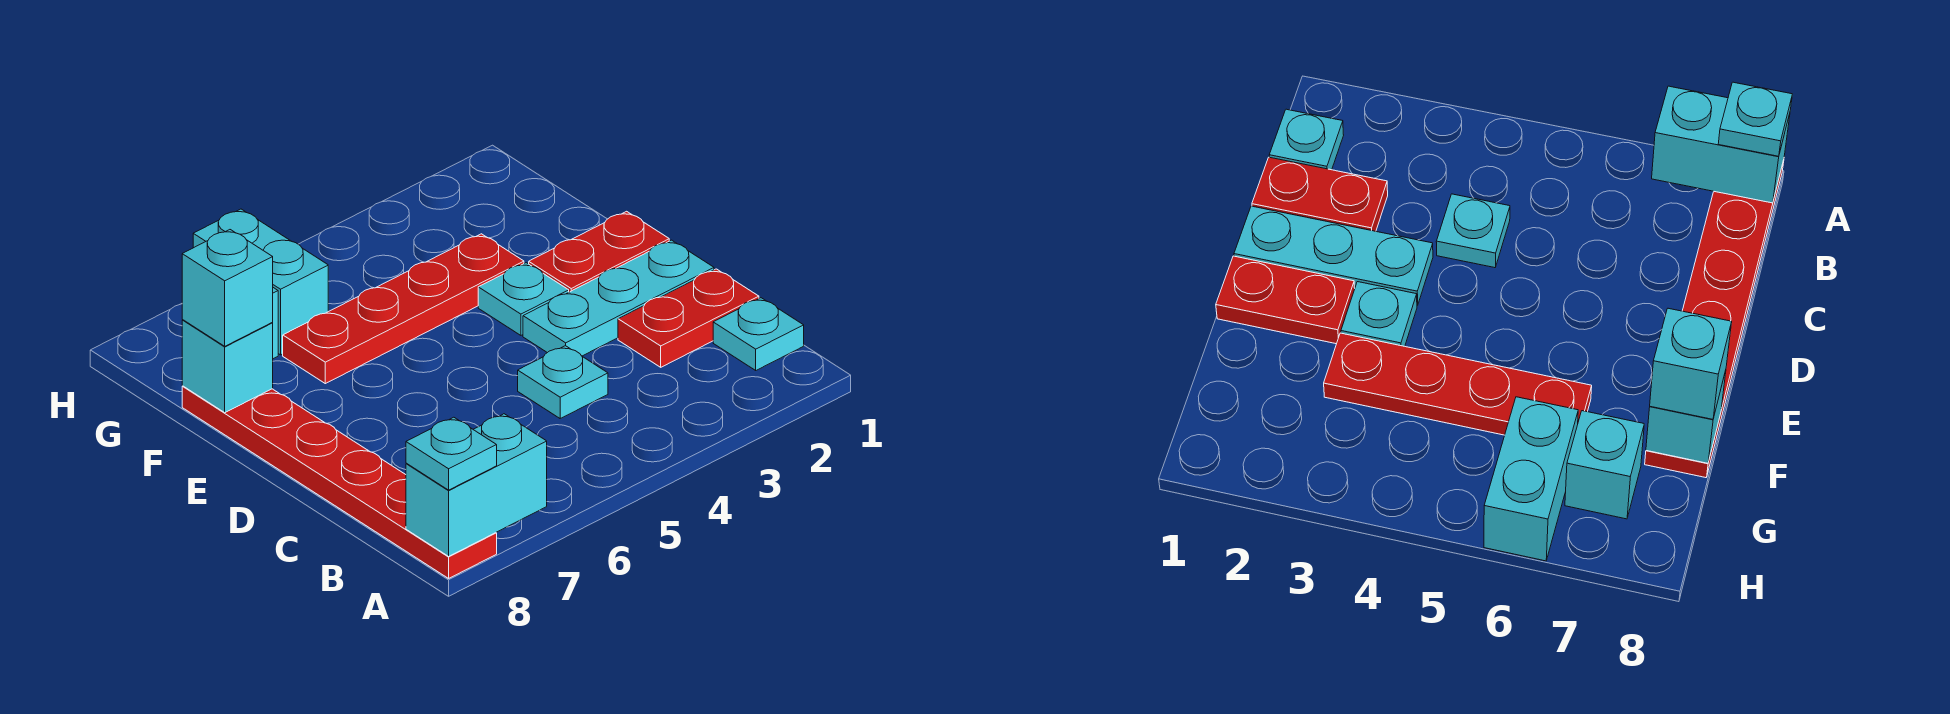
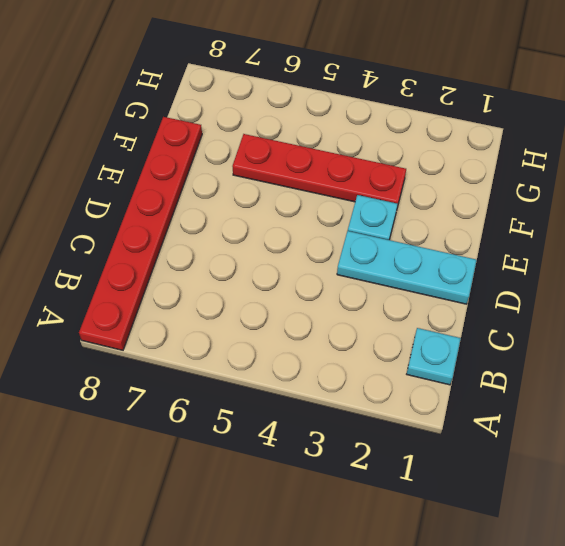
none -> red 1x2 plate [618,269,759,367]
none -> cyan 1x1 plate [518,346,608,418]
none -> red 1x2 plate [529,211,669,292]

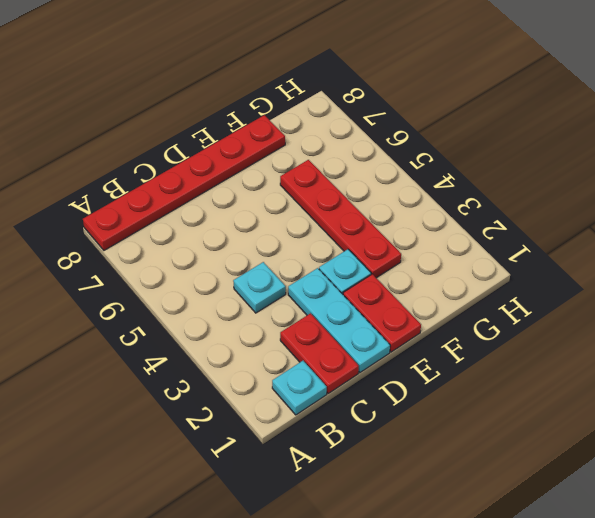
none -> cyan 1x2 brick [193,209,328,355]
none -> cyan 1x1 brick [1565,411,1644,519]
none -> cyan 1x2 brick [406,414,547,556]

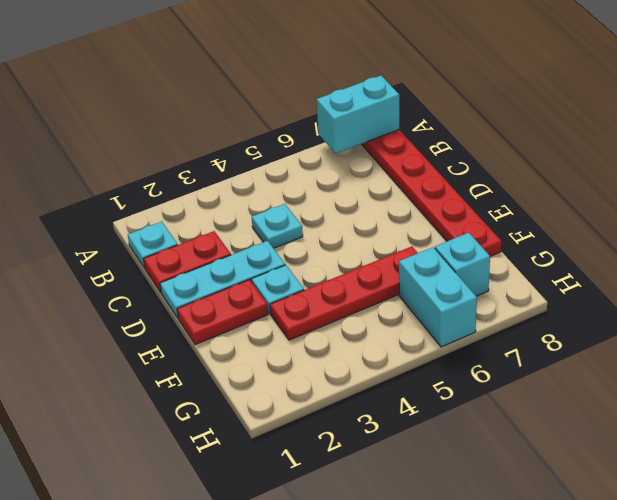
none -> cyan 1x1 brick [182,320,273,413]
none -> cyan 1x1 plate [406,417,497,490]
none -> cyan 1x1 brick [182,230,273,346]

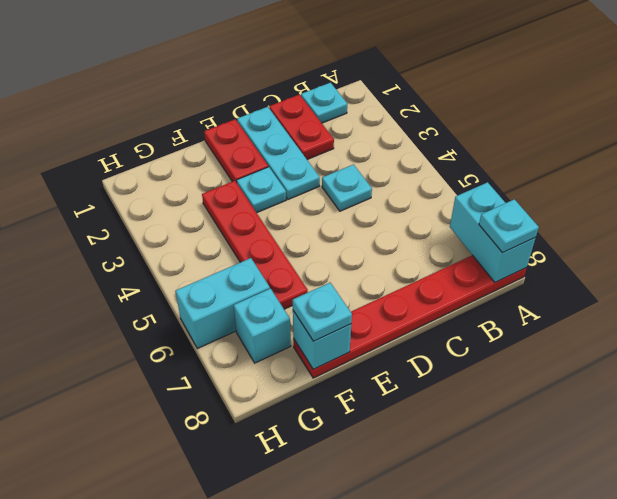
cyan 1x1 plate [293,283,352,341] -> cyan 1x1 brick [182,230,273,346]

